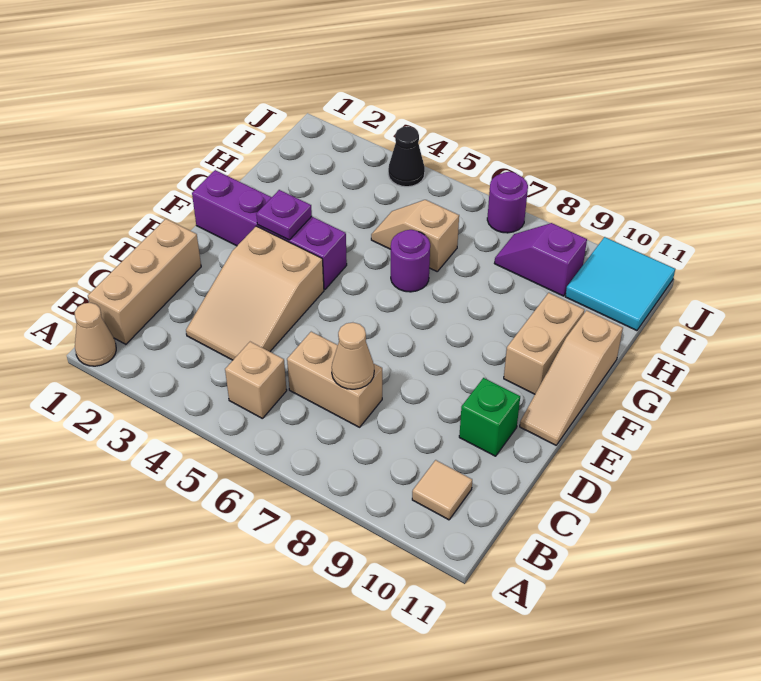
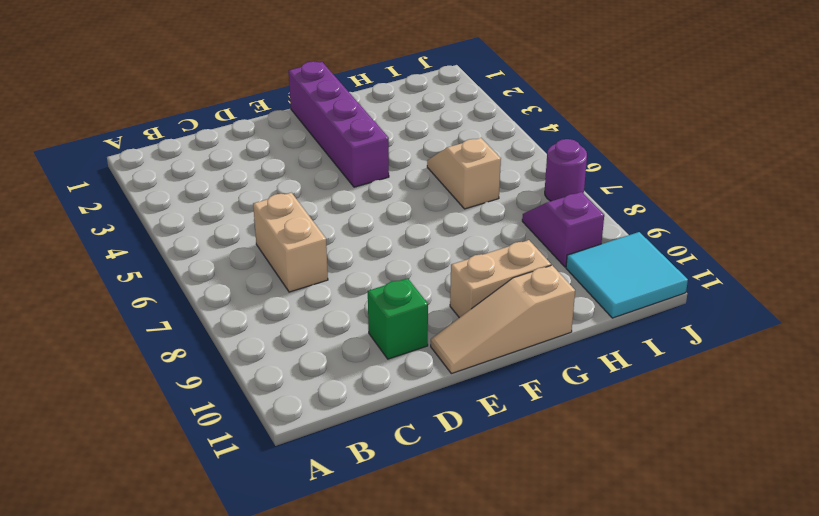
none -> tan 1x1 cone [75,303,116,366]
none -> tan 1x3 brick [88,219,201,344]
none -> tan 1x1 brick [225,342,287,419]

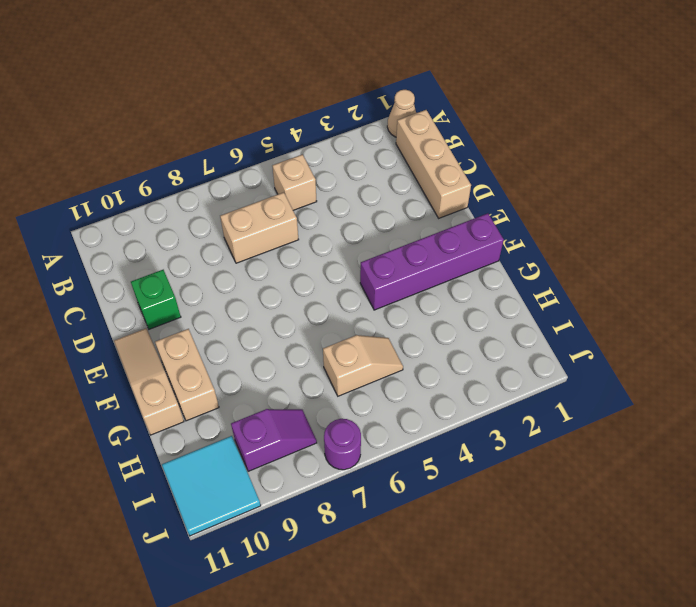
none -> tan 1x1 tile [412,460,472,520]
none -> tan 2x3 slope [186,226,324,360]
none -> purple 1x1 round brick [391,230,430,292]

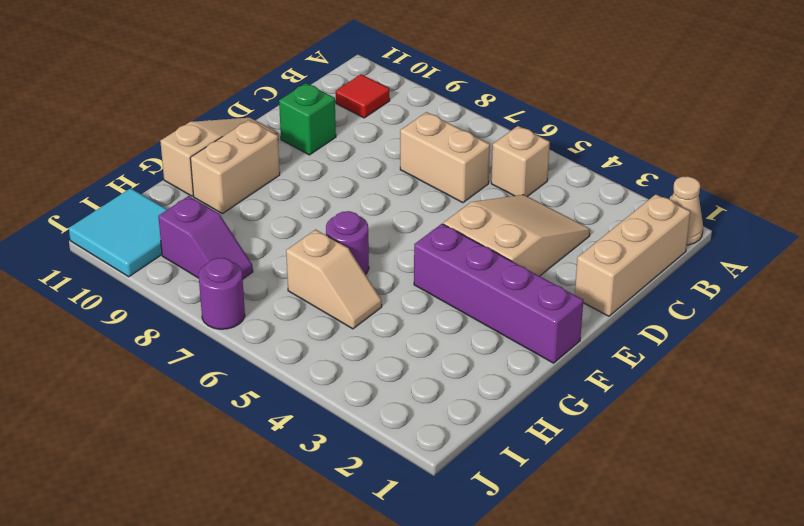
red 1x1 tile [336,74,390,118] -> tan 1x1 tile [412,460,472,520]
none -> black 1x1 cone [388,126,425,187]
none -> tan 1x1 cone [332,323,374,389]
none -> purple 1x1 plate [256,190,312,240]

